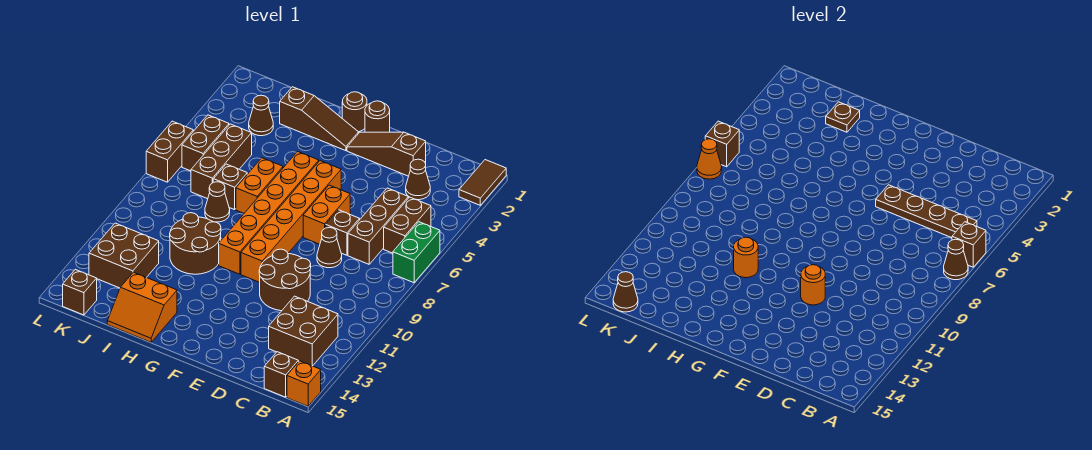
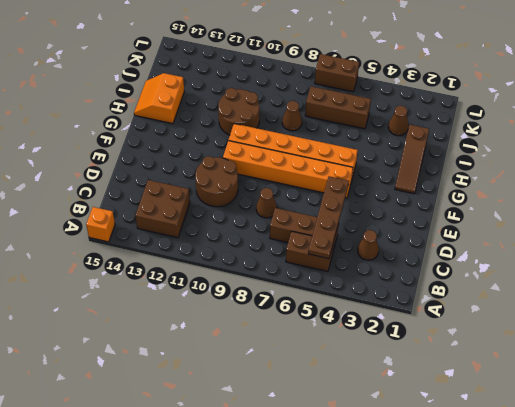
none -> brown 1x2 tile [459,160,506,205]
none -> green 1x2 brick [393,222,440,283]
none -> brown 1x1 brick [264,352,298,397]
none -> brown 1x3 slope [347,132,426,176]

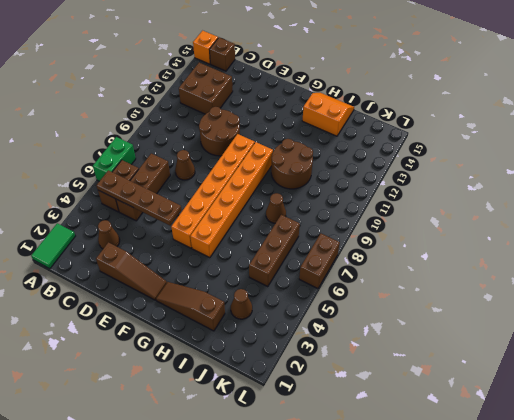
green 1x2 tile [31,223,75,268] -> brown 1x2 tile [459,160,506,205]
none -> brown 1x1 brick [326,210,360,255]
none -> orange 1x2 brick [303,185,350,244]
none -> brown 1x1 round brick [365,101,390,132]
none -> brown 1x1 round brick [342,92,367,132]

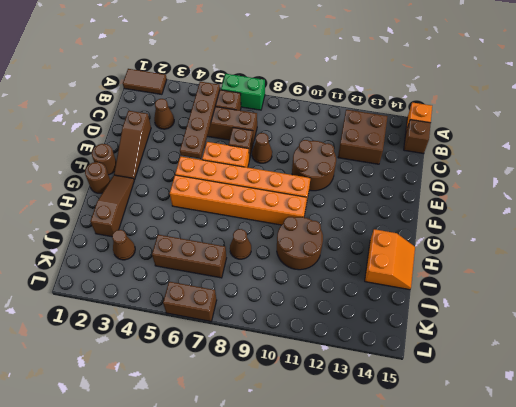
none -> orange 1x2 brick [236,158,283,213]
none -> brown 1x1 brick [213,164,247,210]
none -> brown 2x2 brick [89,223,159,288]
none -> brown 1x2 brick [182,115,229,171]

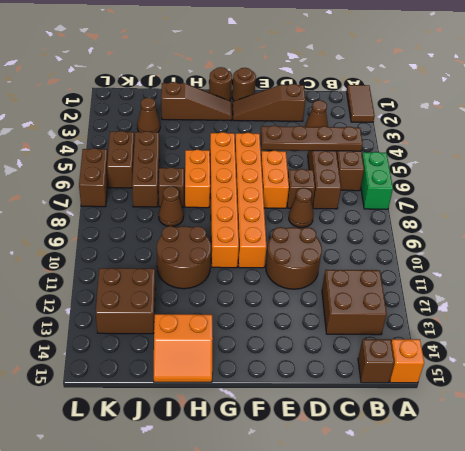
none -> brown 1x1 brick [63,269,97,315]
none -> brown 1x1 brick [952,222,986,267]
none -> brown 1x1 cone [944,239,968,280]
none -> orange 1x1 round brick [801,265,825,305]

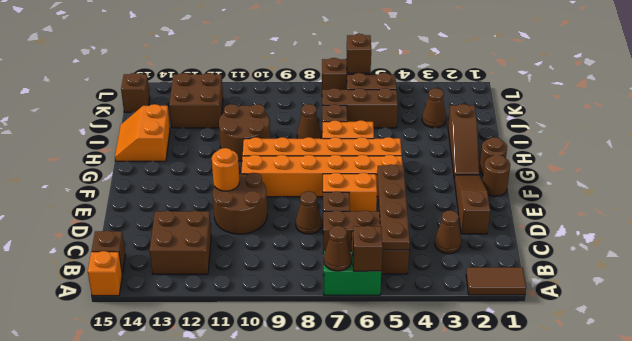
none -> orange 1x1 round brick [734,237,758,278]
none -> brown 1x1 plate [826,102,860,132]
none -> brown 1x1 cone [613,272,638,312]
none -> orange 1x1 cone [697,139,722,179]

